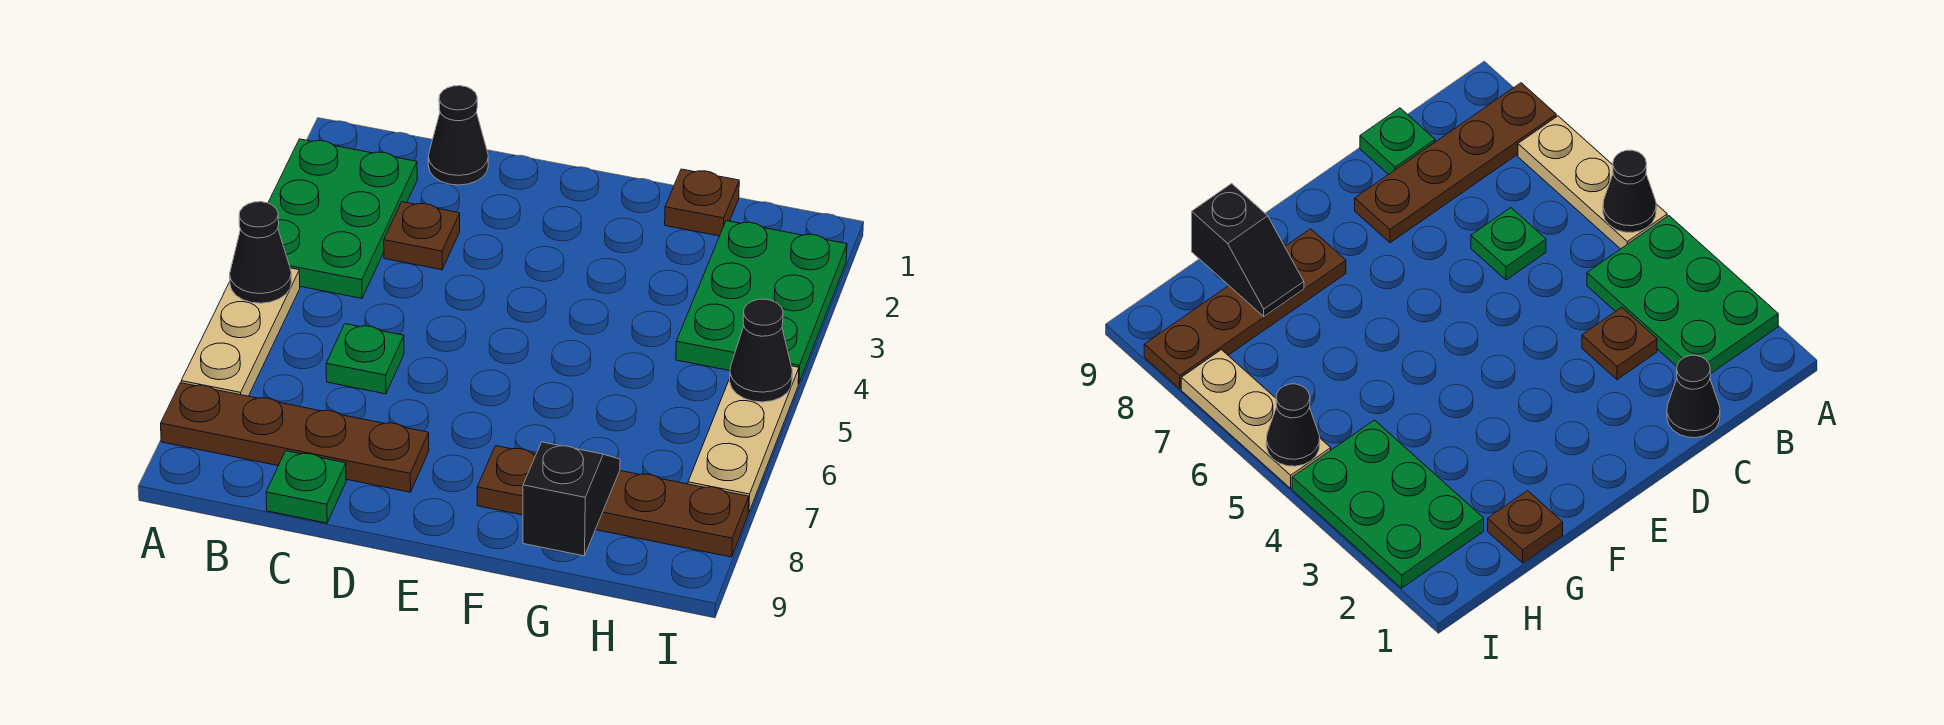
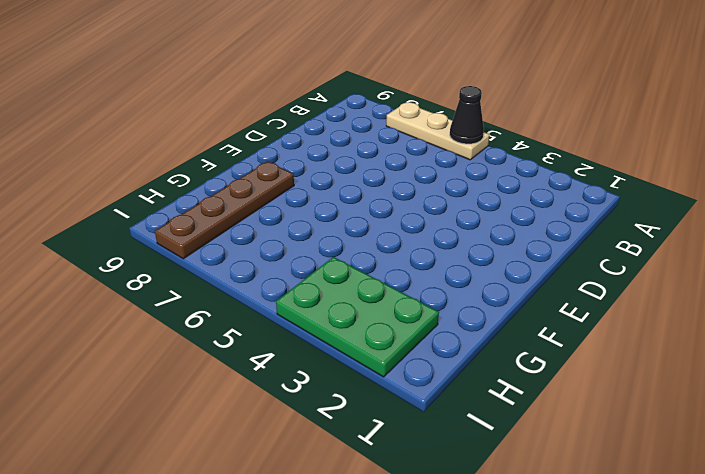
none -> green 2x3 plate [268,139,417,298]
none -> brown 1x4 plate [161,383,429,492]
none -> black 1x1 cone [428,86,488,185]

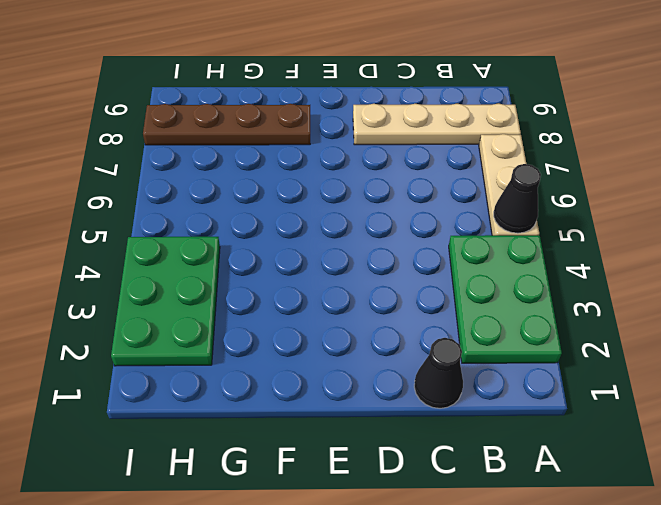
tan 1x4 plate [353,103,521,145] -> brown 1x4 plate [161,383,429,492]
none -> brown 1x1 plate [384,202,460,270]
none -> green 1x1 plate [326,324,404,394]
none -> green 1x1 plate [266,451,346,523]

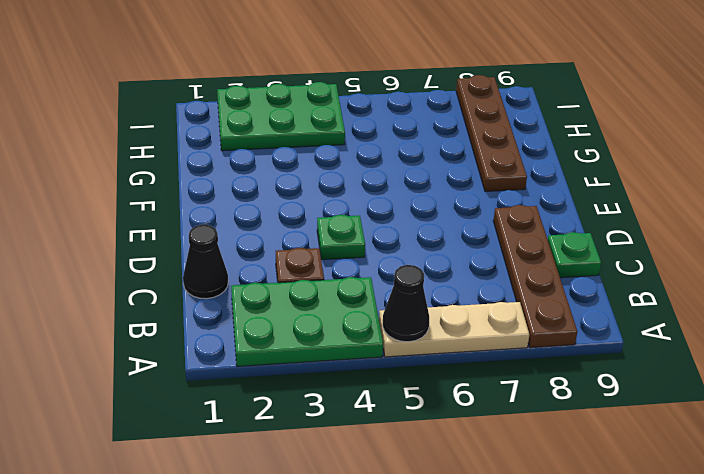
green 1x1 plate [317,215,365,260] -> green 1x1 plate moved to [326,324,404,394]
none -> brown 1x1 plate [665,169,739,236]
none -> tan 1x3 plate [688,366,799,513]
none -> black 1x2 slope [523,442,620,556]

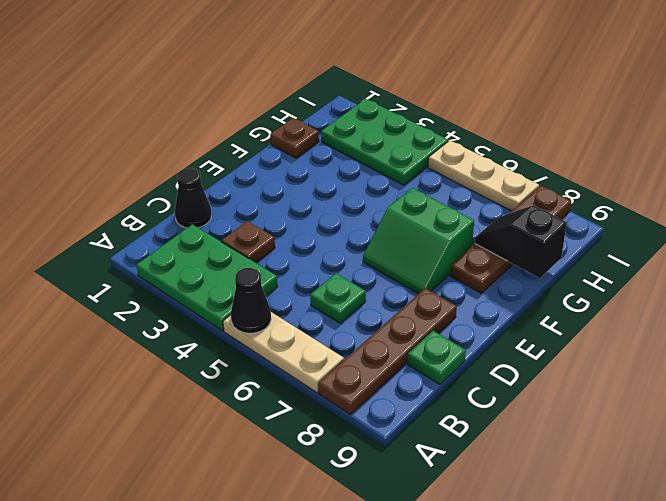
green 2x2 slope [363,188,474,294] -> none
none -> black 1x1 cone [730,299,792,402]

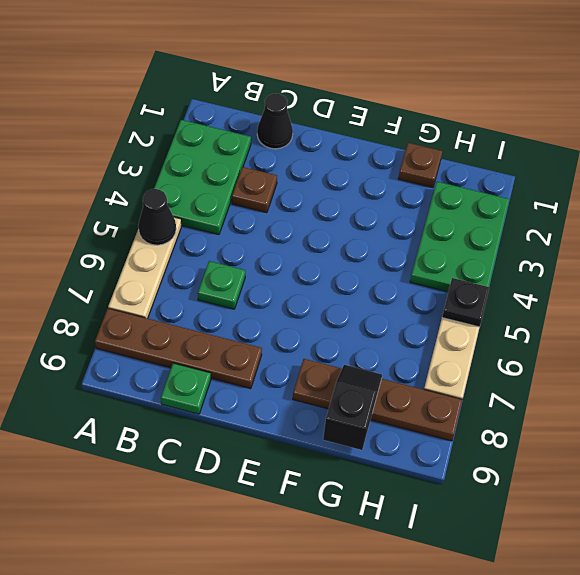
black 1x1 plate [442,278,489,327] -> black 1x1 cone [730,299,792,402]

